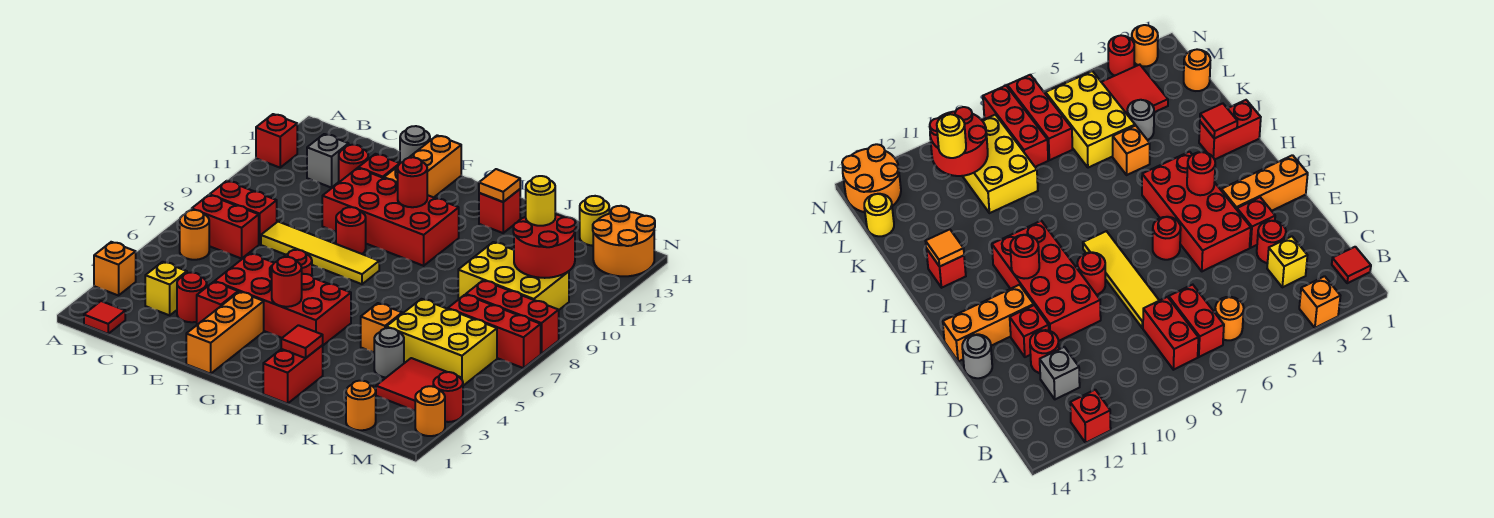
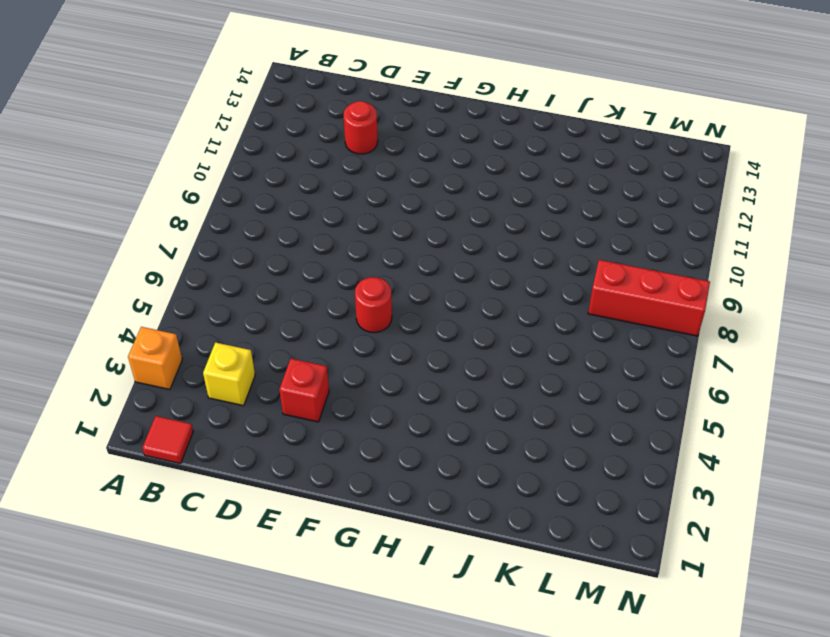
none -> red 1x1 brick [256,114,297,168]
none -> orange 1x1 round brick [180,210,209,260]
none -> red 1x2 brick [192,195,259,259]
none -> red 1x2 brick [210,181,277,244]

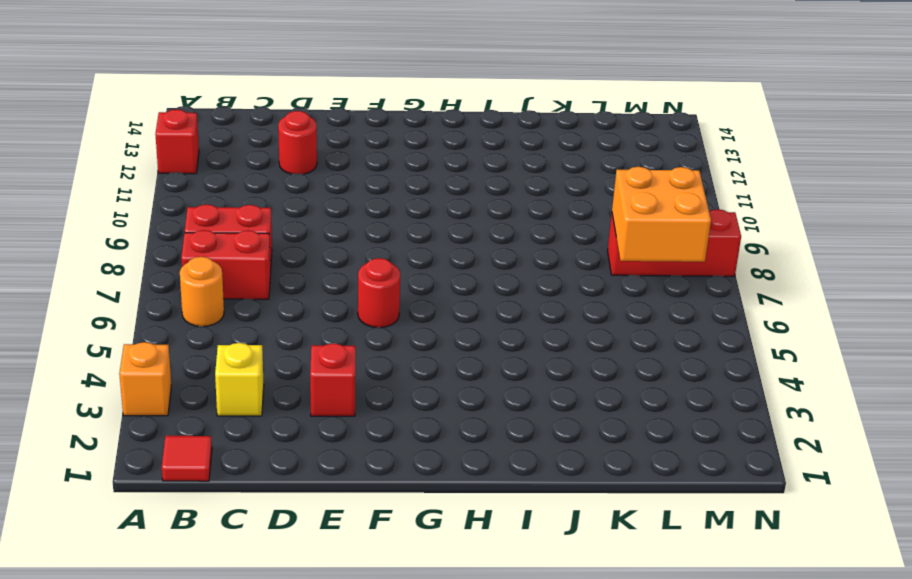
orange 2x2 brick [612,167,711,262] -> none
none -> grey 1x1 brick [307,134,349,188]
none -> red 1x1 round brick [177,272,207,322]
none -> yellow 1x4 tile [261,222,379,284]
none -> red 2x4 brick [215,253,351,345]

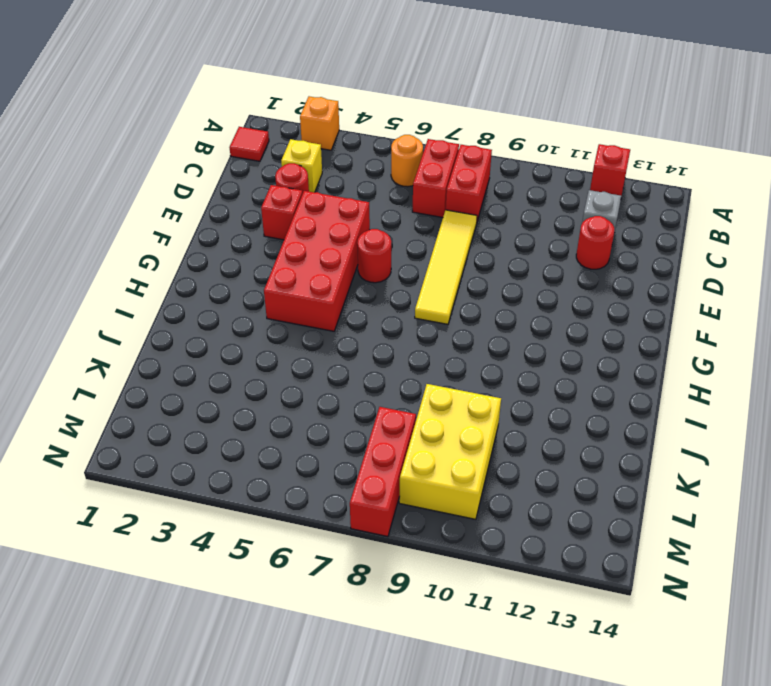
none -> red 2x4 brick [322,168,459,266]
none -> red 1x1 brick [358,154,400,178]
none -> grey 1x1 round brick [400,126,430,163]
none -> orange 1x3 brick [186,292,264,374]

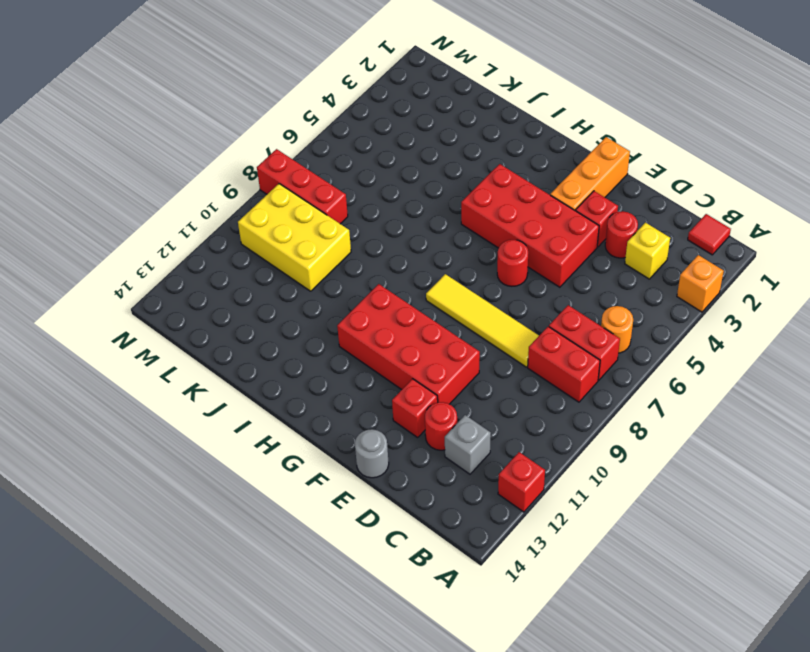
none -> red 1x1 round brick [336,207,366,254]
none -> orange 1x3 brick [384,135,461,197]
none -> red 1x2 brick [263,345,323,404]
none -> red 1x1 brick [479,189,520,233]

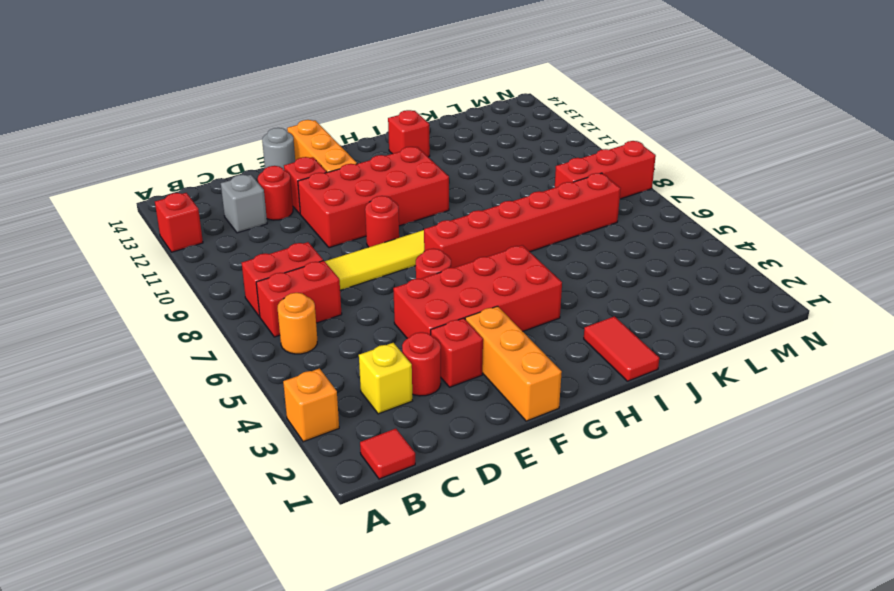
red 1x6 brick [424,173,621,268] -> red 1x3 brick [448,295,541,368]
red 1x2 tile [584,316,659,381] -> red 1x2 brick [263,345,323,404]
none -> orange 1x1 brick [361,303,402,352]
none -> grey 1x1 round brick [374,328,404,378]
none -> yellow 2x3 brick [386,299,497,386]
none -> yellow 2x3 brick [458,242,569,310]

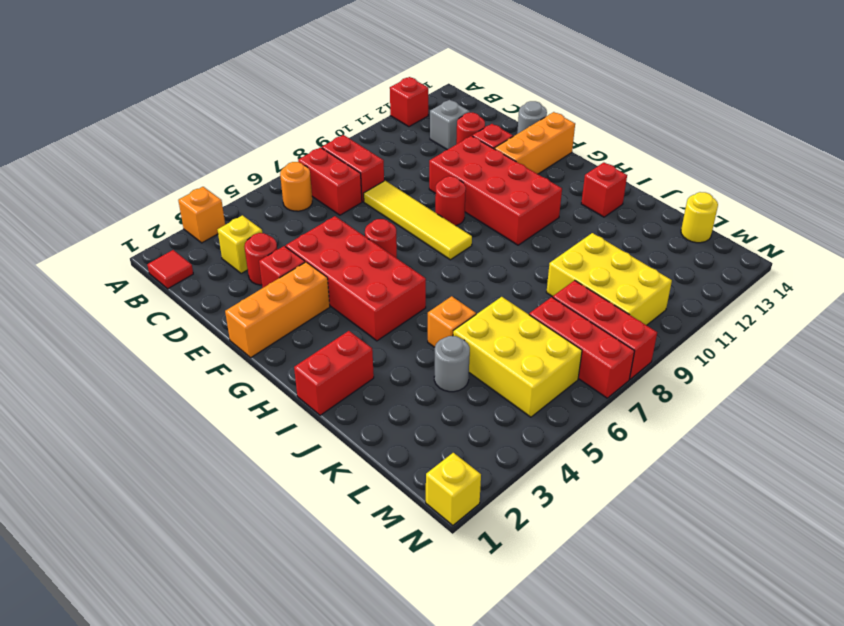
yellow 1x1 brick [426,453,481,526] -> none
none -> orange 1x1 round brick [346,381,376,430]
none -> red 2x2 tile [376,358,461,411]
none -> orange 2x2 round brick [593,206,655,276]
none -> orange 1x1 round brick [415,386,445,436]

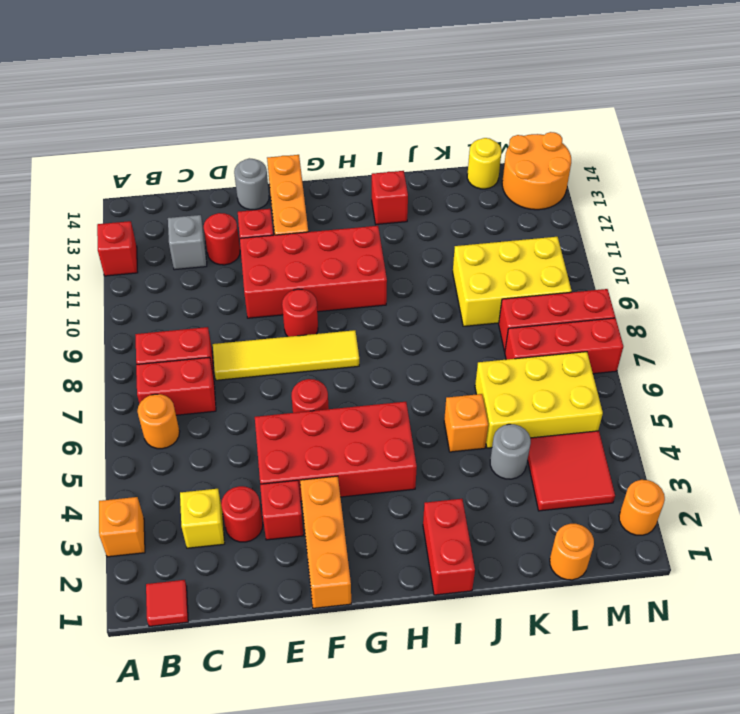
none -> red 1x1 round brick [433,372,463,422]
none -> red 1x1 round brick [272,257,302,307]
none -> red 1x1 round brick [398,157,427,207]
none -> red 1x1 tile [281,325,323,358]

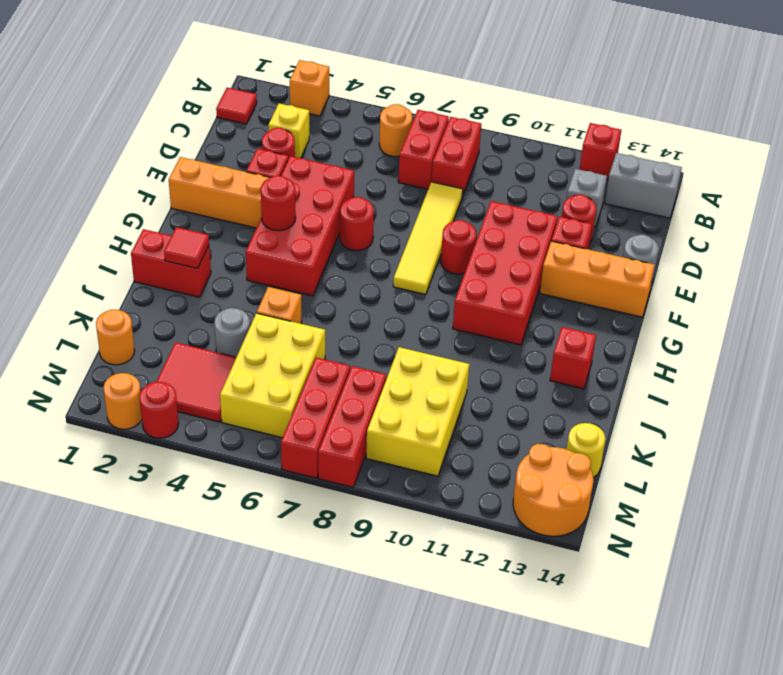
grey 1x2 brick [605,153,682,218] -> none
none -> red 1x1 round brick [398,157,427,207]
none -> orange 1x1 tile [479,169,520,202]
none -> red 2x2 round brick [513,214,576,278]
none -> yellow 1x1 round brick [526,176,555,226]

